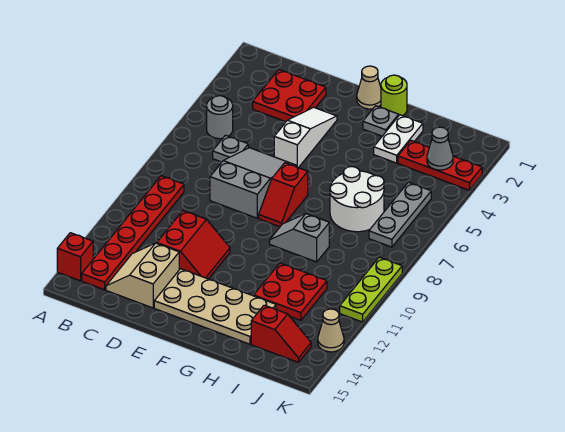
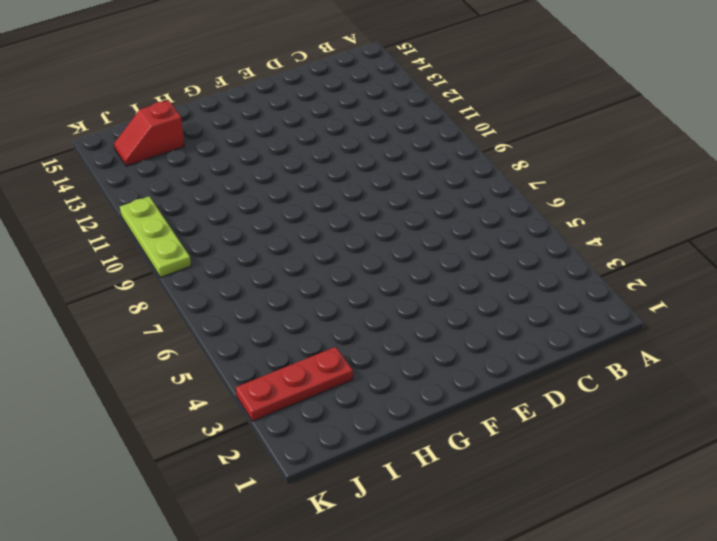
none -> red 1x1 brick [57,233,93,281]
none -> grey 1x1 round brick [207,96,233,139]
none -> red 1x6 plate [82,176,184,290]

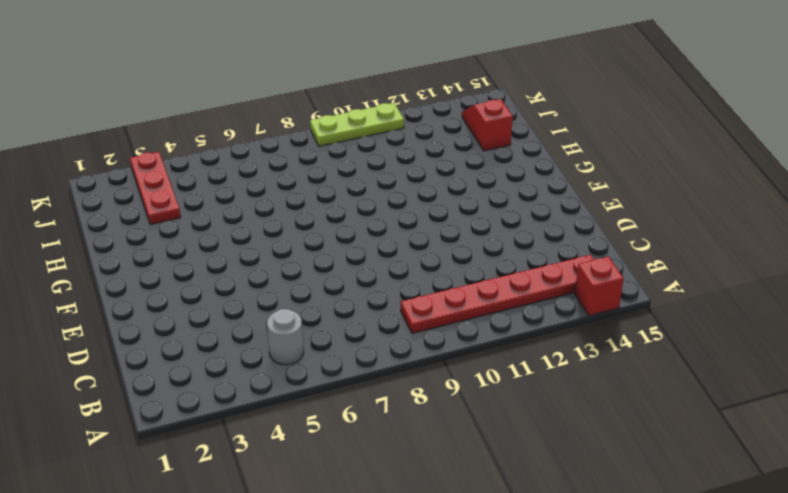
none -> red 2x2 plate [253,70,326,122]
none -> grey 1x1 plate [213,135,248,162]
none -> tan 2x2 slope [106,243,179,308]

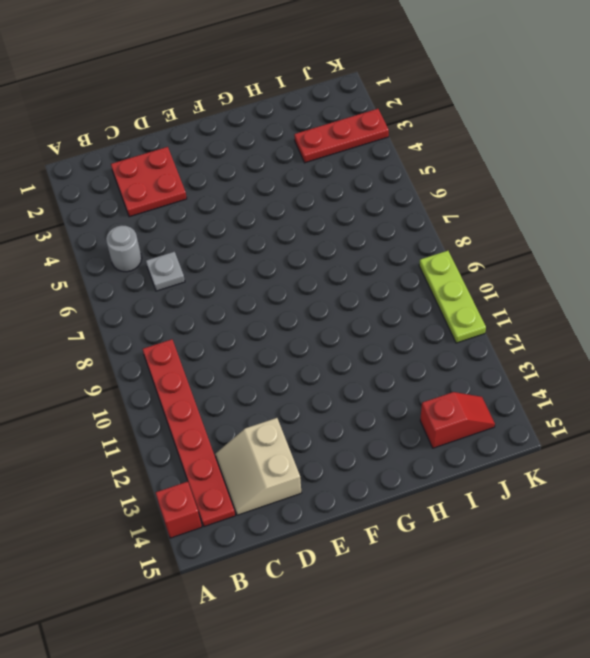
none -> grey 2x3 slope [210,148,297,218]
none -> red 2x2 slope [157,211,230,279]
none -> white 1x3 slope [274,107,337,168]

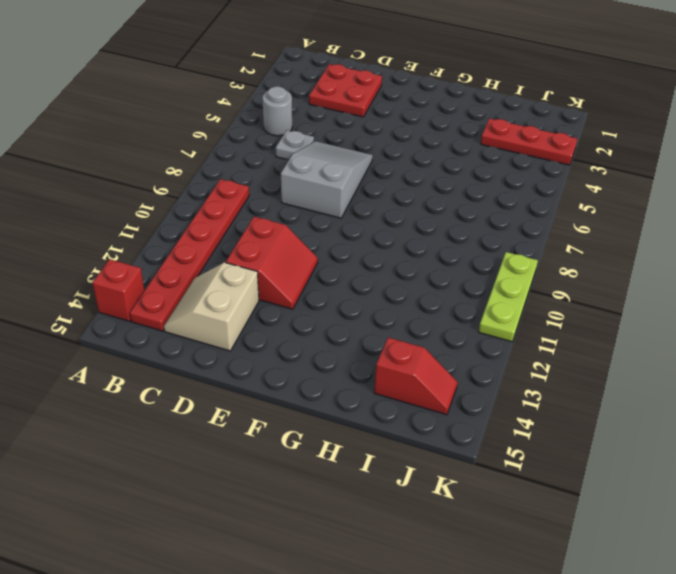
none -> white 1x3 slope [274,107,337,168]
none -> tan 2x4 plate [154,269,276,344]
none -> tan 1x1 cone [357,66,381,109]

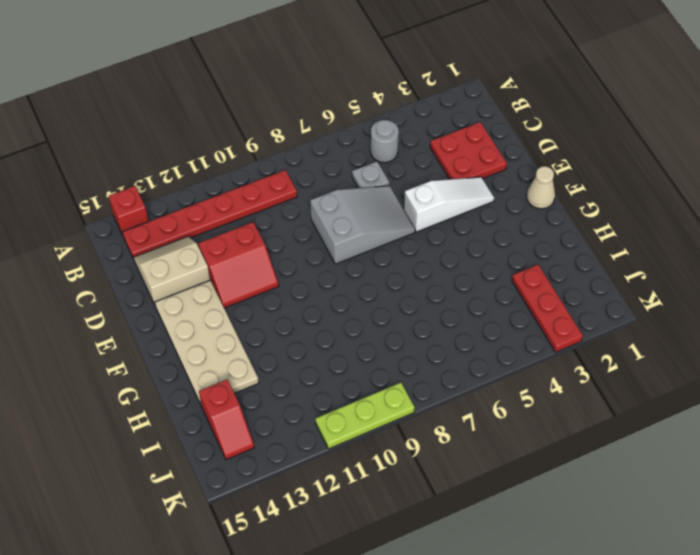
none -> red 1x2 slope [259,163,308,227]
none -> lime 1x1 round brick [381,75,407,116]
none -> grey 1x1 plate [363,106,399,136]

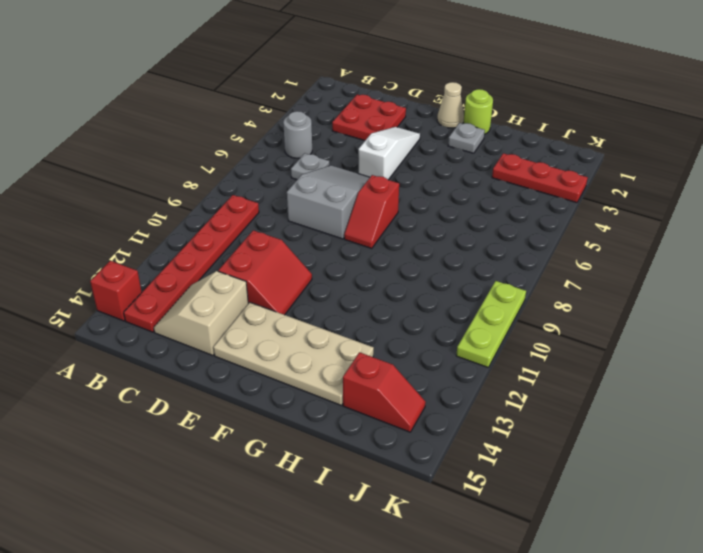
none -> grey 1x2 slope [270,214,329,262]
none -> white 1x2 plate [374,115,423,163]
none -> white 2x2 round brick [330,167,384,232]

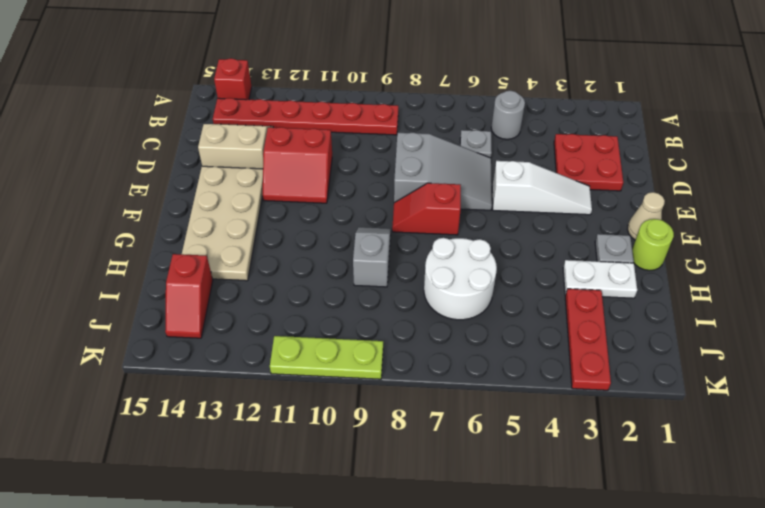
none -> red 2x2 plate [254,263,327,320]
none -> grey 1x3 plate [369,182,431,247]
none -> tan 1x1 cone [318,309,344,352]

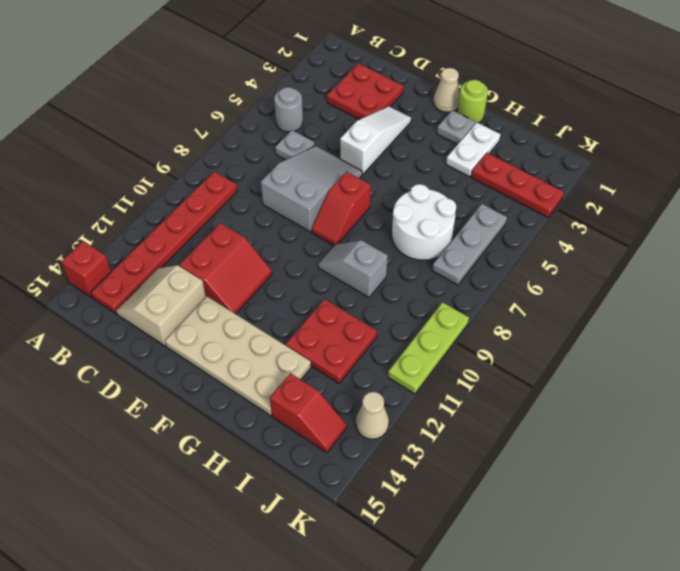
none -> grey 1x1 cone [427,127,453,170]

